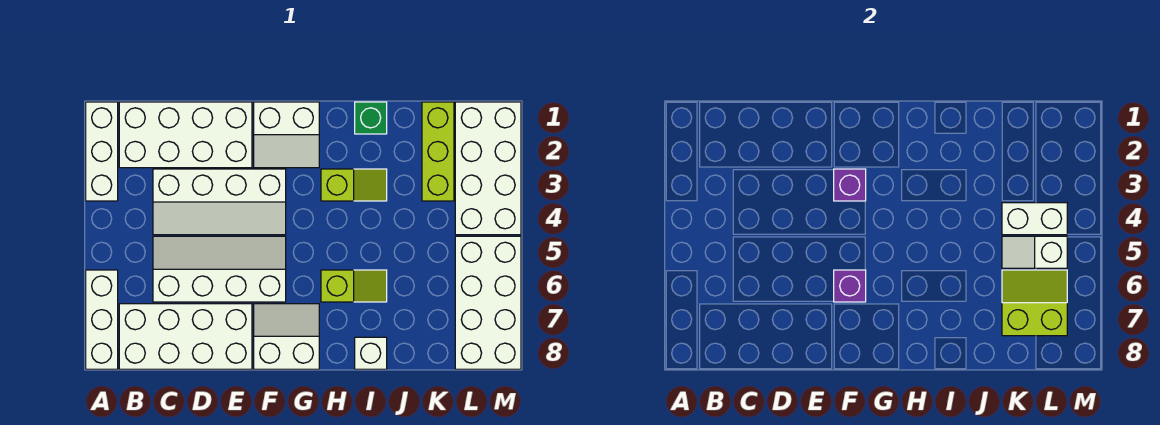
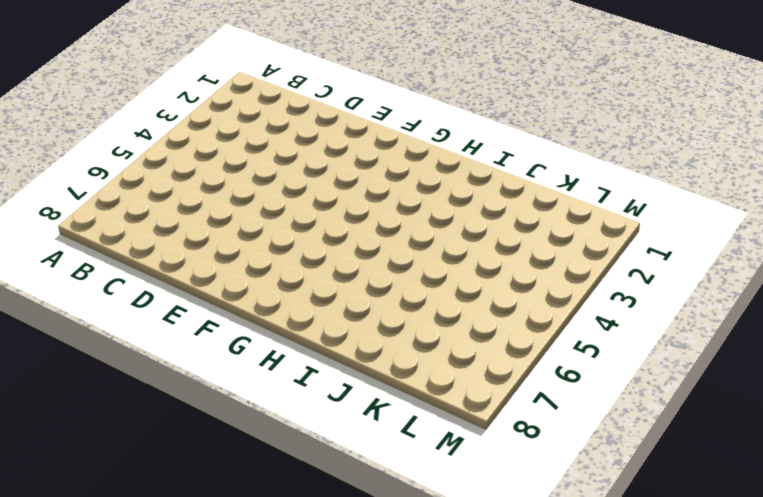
none -> white 1x3 brick [86,102,118,201]
none -> white 1x3 brick [86,270,118,369]
none -> white 2x4 brick [119,102,252,168]

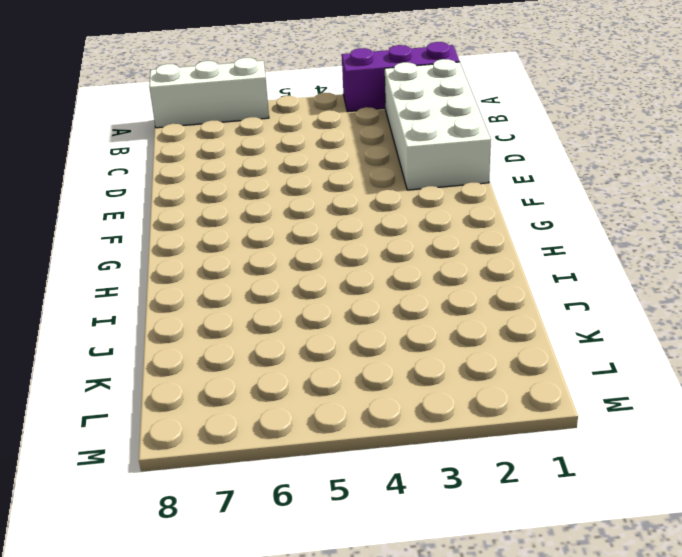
purple 1x3 brick [342,42,460,112] -> white 1x3 brick [86,102,118,201]
none -> white 2x4 brick [119,304,252,369]
none -> white 2x4 slope [153,169,286,235]
none -> white 2x4 slope [153,236,286,302]

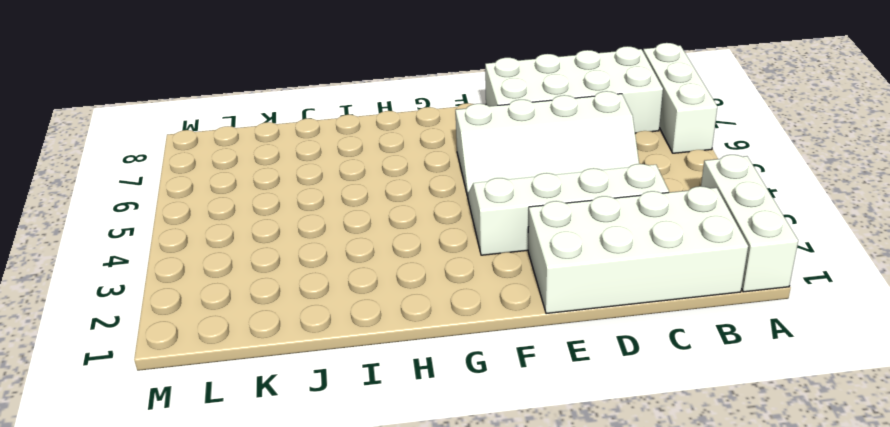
none -> white 2x2 slope [254,102,319,168]
none -> white 2x2 slope [254,304,319,369]
none -> lime 1x2 slope [321,169,387,201]

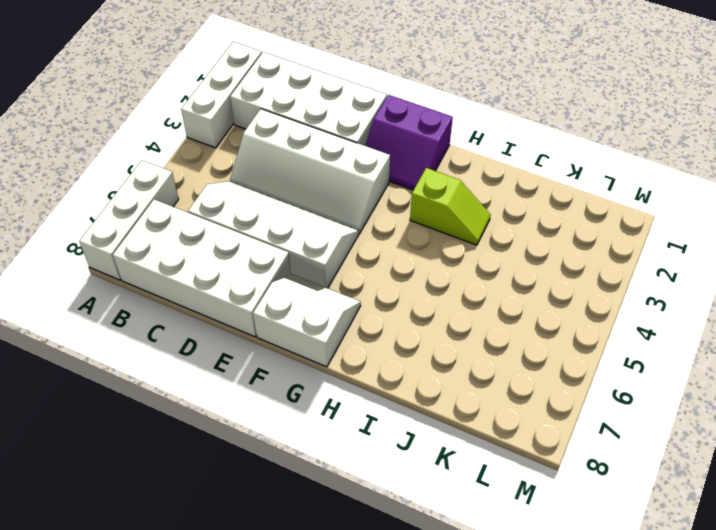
purple 2x2 slope [365,95,453,190] -> white 2x2 slope [254,102,319,168]
none -> lime 1x2 slope [321,270,387,302]
none -> green 1x1 brick [355,102,387,134]
none -> white 1x1 brick [355,337,387,369]

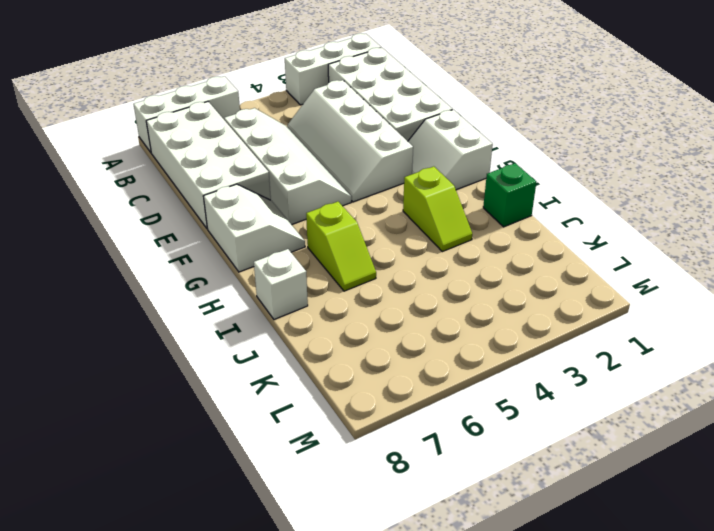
none -> lime 1x3 brick [422,102,454,201]
none -> white 2x4 brick [455,102,521,235]
none -> white 2x4 brick [455,236,521,369]

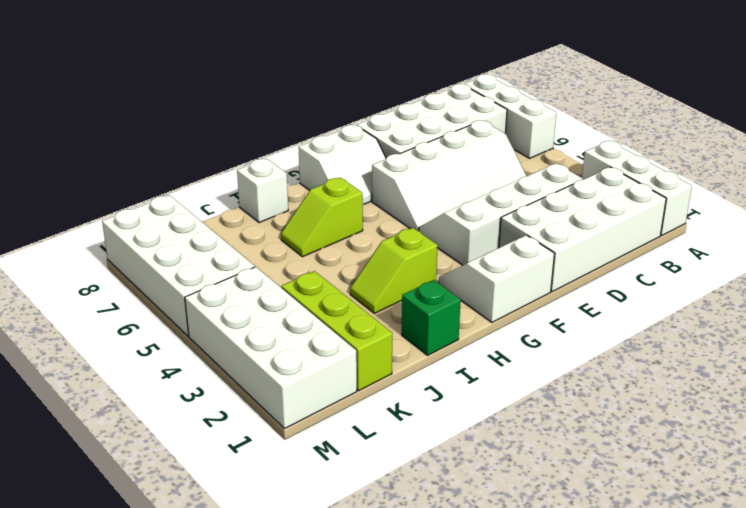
none -> purple 1x1 brick [834,169,866,201]
none -> purple 1x1 brick [834,270,866,302]
none -> white 1x2 brick [1002,203,1067,235]

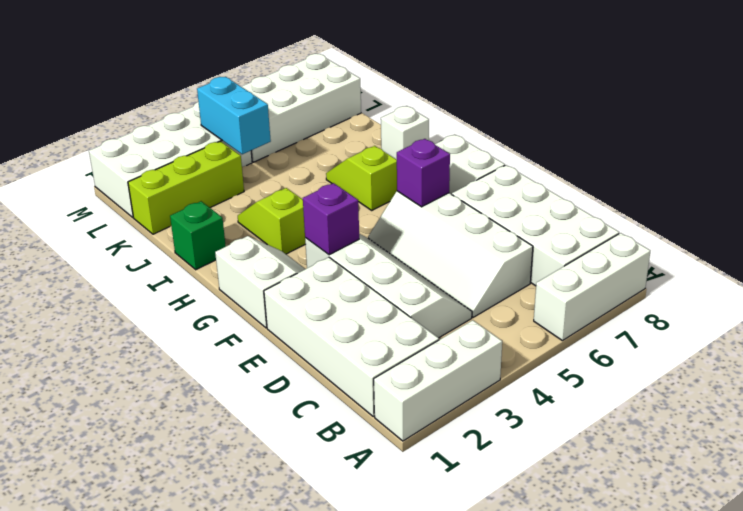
cyan 1x2 brick [197,77,271,154] -> white 1x2 brick [1002,203,1067,235]
none -> white 1x2 slope [1002,236,1067,268]
none -> lime 2x2 slope [1002,270,1067,336]

